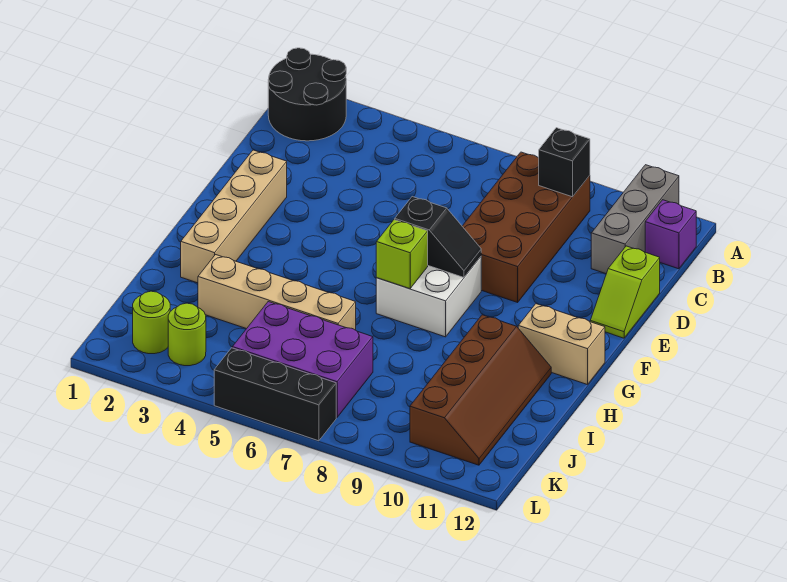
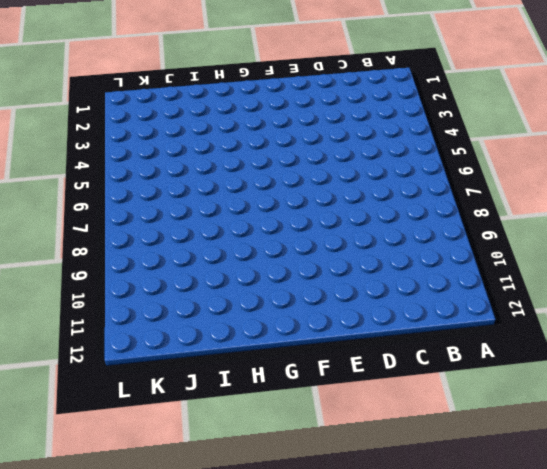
none -> black 2x2 round brick [268,48,346,141]
none -> grey 1x3 brick [591,165,679,274]
none -> brown 2x4 brick [462,152,590,302]

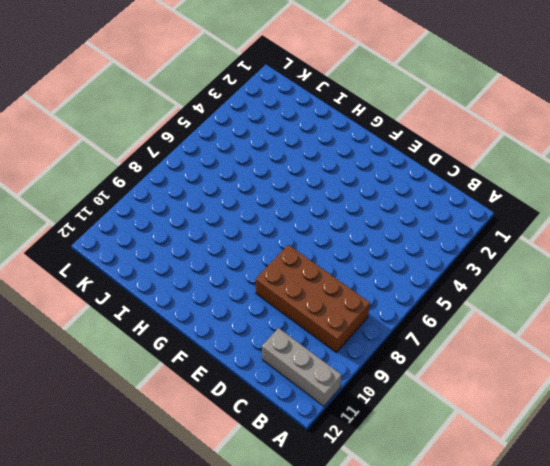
none -> black 2x2 round brick [268,48,346,141]
none -> purple 1x1 brick [645,200,696,269]
none -> lime 1x2 slope [590,246,660,338]

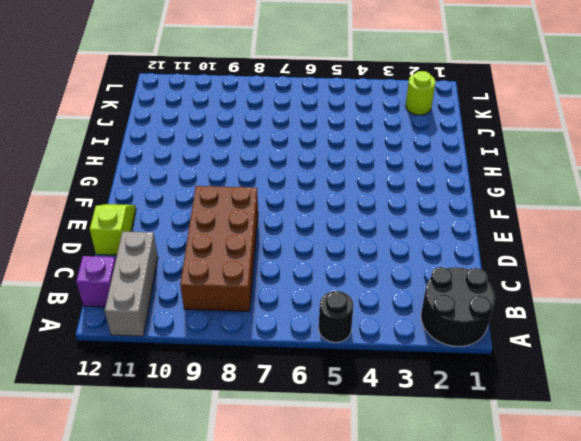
black 1x1 round brick [319,291,353,342] -> none
none -> tan 1x4 brick [181,150,287,283]
none -> white 2x2 brick [376,257,481,337]
none -> tan 1x2 brick [518,304,605,385]

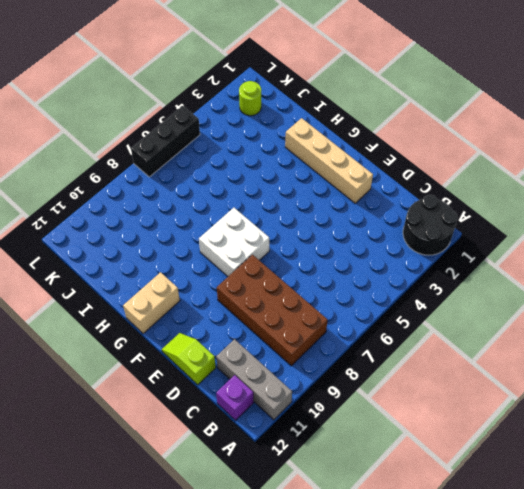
none -> brown 2x4 slope [410,315,551,465]
none -> tan 1x4 brick [198,255,356,330]
none -> purple 2x3 brick [232,302,373,418]

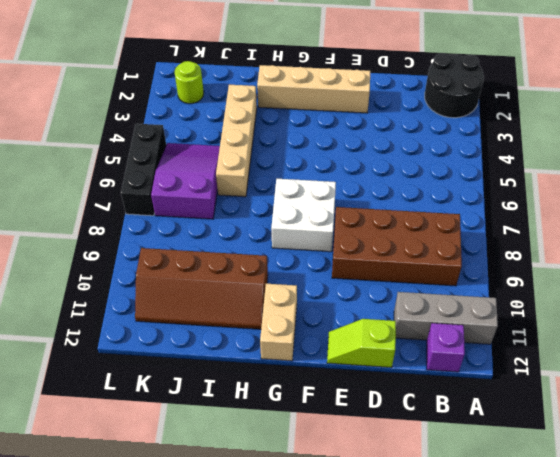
purple 2x3 slope [151,143,220,219] -> purple 2x3 brick [232,302,373,418]
none -> lime 1x1 round brick [168,303,206,366]
none -> black 1x1 brick [539,128,590,197]
none -> black 1x2 slope [395,197,481,277]

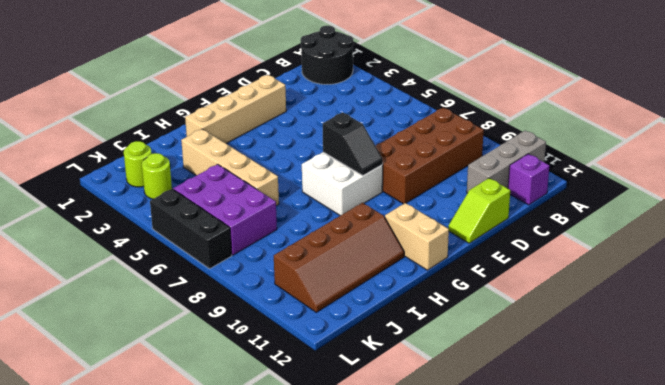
none -> black 1x1 brick [539,128,590,197]
none -> lime 1x1 brick [376,220,428,289]

